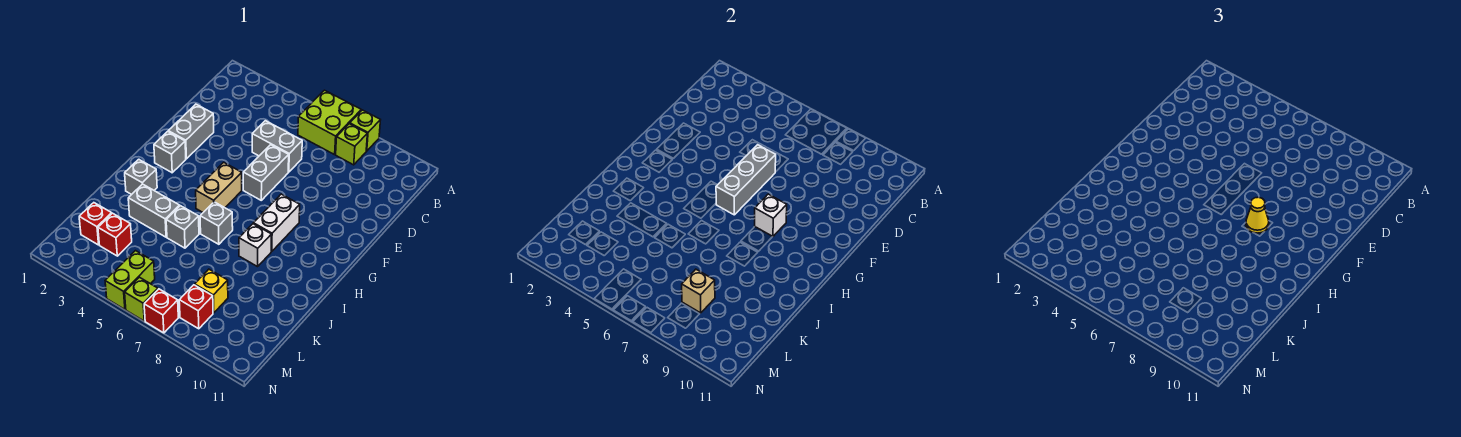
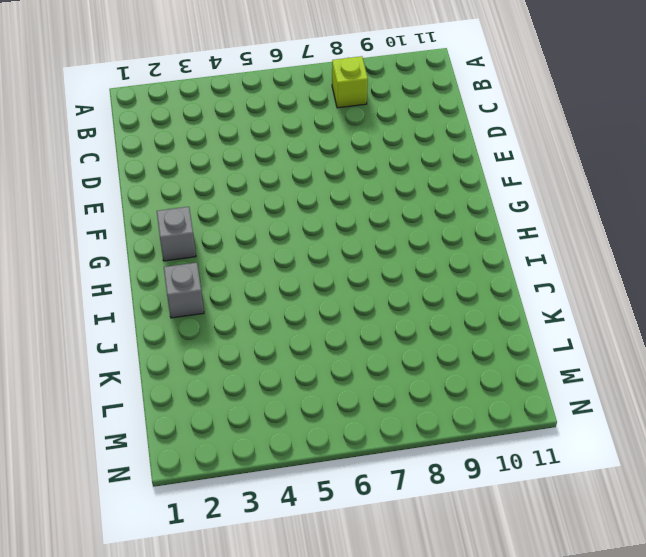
none -> lime 2x2 brick [298,90,361,155]
none -> lime 1x1 brick [350,110,380,151]
none -> grey 1x2 brick [252,121,302,172]

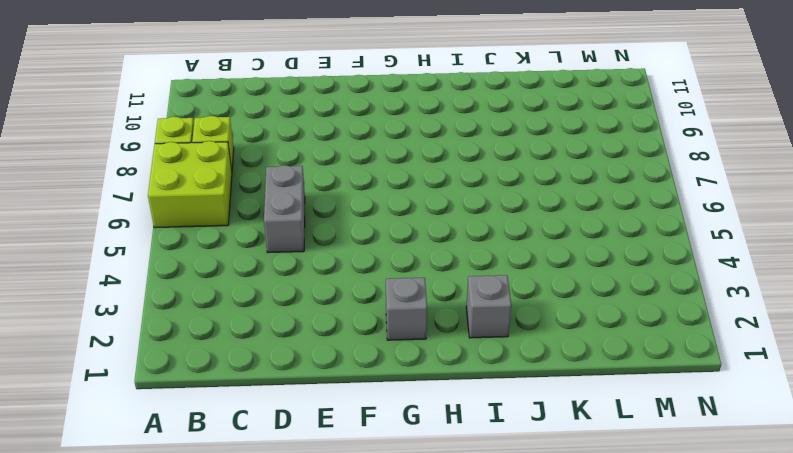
none -> grey 1x2 brick [168,104,214,159]
none -> grey 1x2 brick [243,145,289,200]
none -> tan 1x2 brick [196,162,242,212]

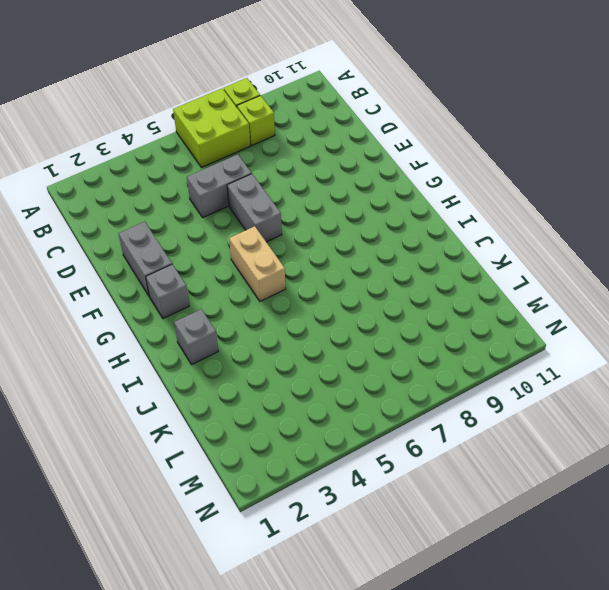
none -> white 1x2 brick [253,194,300,251]
none -> grey 1x1 brick [200,202,233,244]
none -> white 1x1 brick [239,224,272,267]

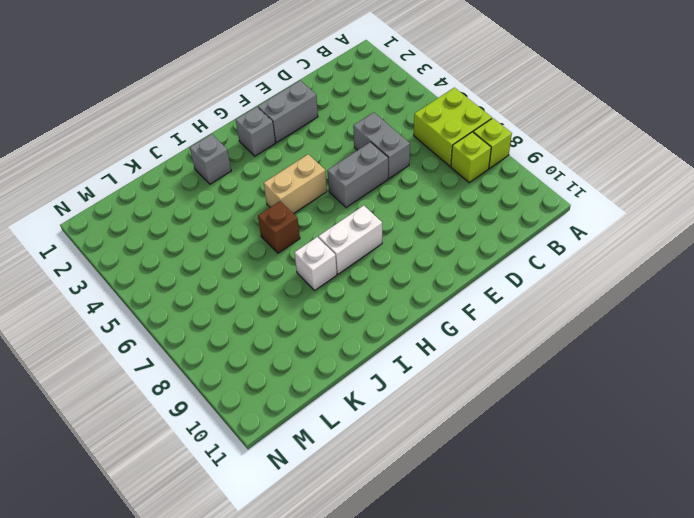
brown 1x1 brick [258,201,300,253] -> grey 1x1 brick [200,202,233,244]
none -> grey 1x2 brick [128,184,179,237]
none -> grey 1x1 brick [166,206,199,248]
none -> red 1x1 brick [79,203,112,245]

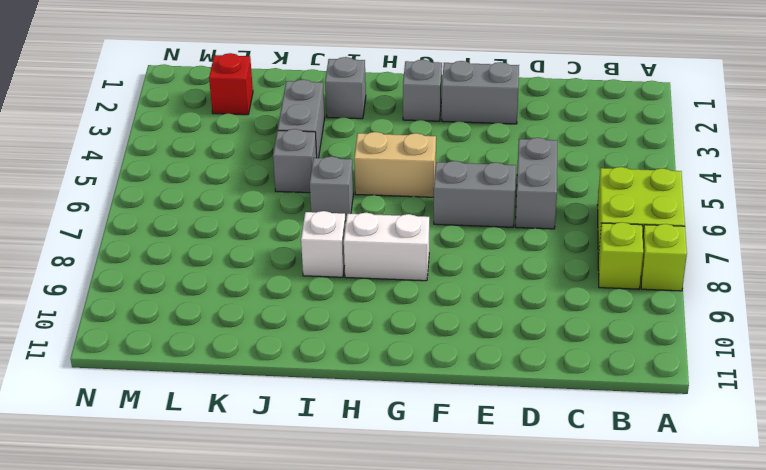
none -> red 1x1 brick [98,213,132,256]
none -> yellow 1x1 brick [195,269,228,313]
none -> lime 1x2 brick [105,251,155,309]

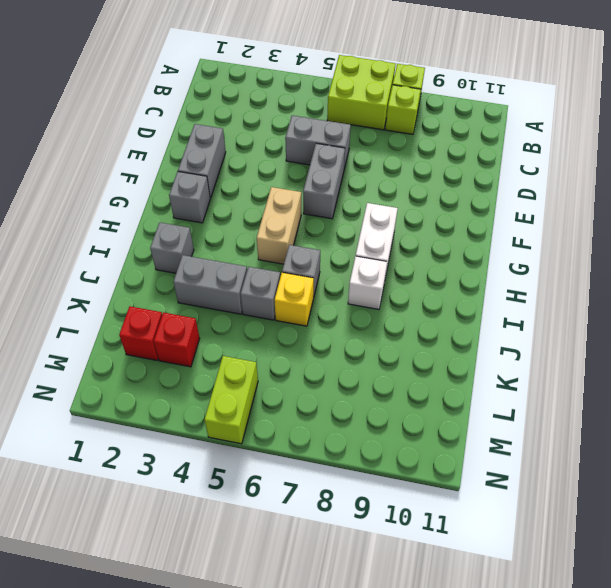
yellow 1x1 brick [275,273,314,326] -> yellow 1x1 brick moved to [195,269,228,313]
none -> red 1x1 brick [179,285,213,329]
none -> lime 1x1 brick [125,277,158,321]
none -> red 1x1 brick [144,289,178,333]

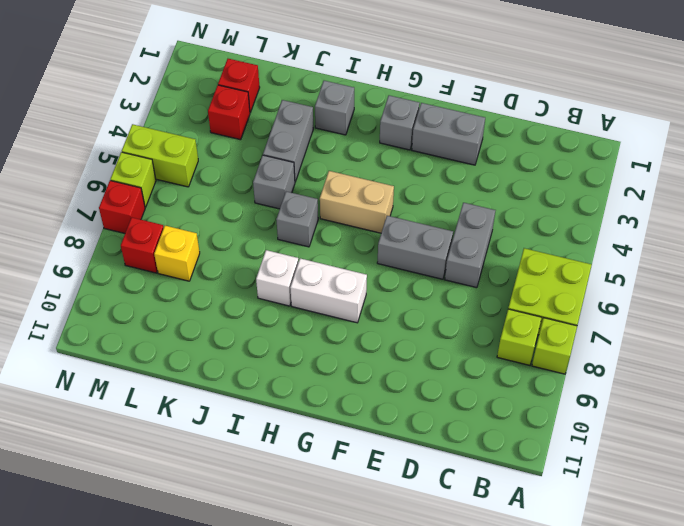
none -> grey 1x3 brick [716,145,776,215]
none -> white 1x1 brick [755,194,787,237]
none -> tan 1x1 brick [682,269,715,313]

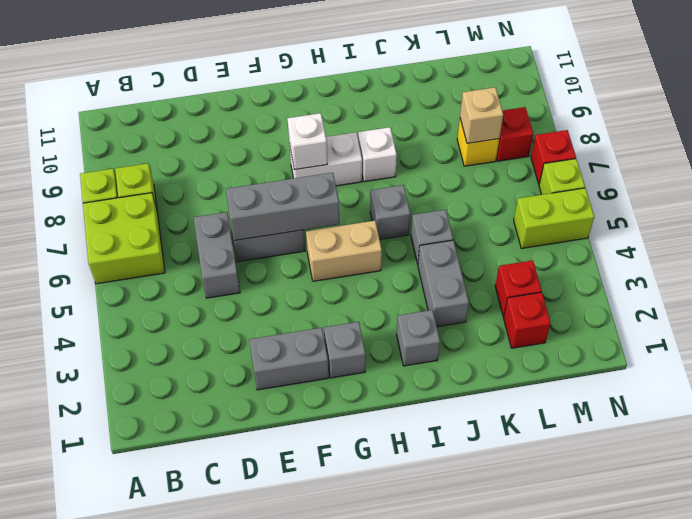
none -> yellow 1x1 cone [1246,197,1269,233]

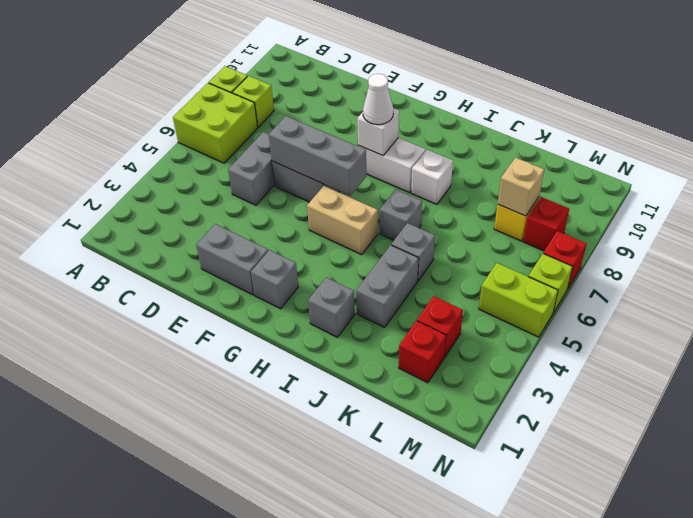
white 1x1 cone [363,74,393,125] -> yellow 1x1 cone [1246,197,1269,233]

